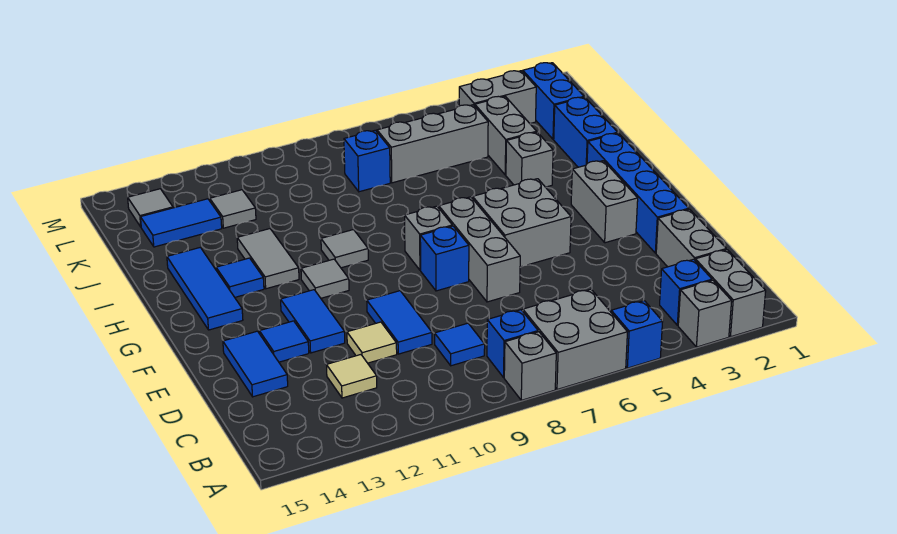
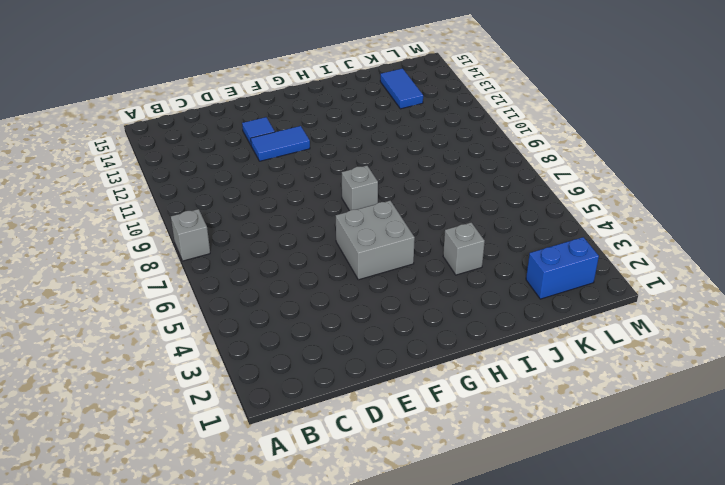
none -> grey 1x2 brick [695,250,766,337]
none -> grey 1x1 brick [678,280,732,347]
none -> blue 1x1 brick [611,301,663,368]
none -> grey 2x2 brick [523,289,627,390]

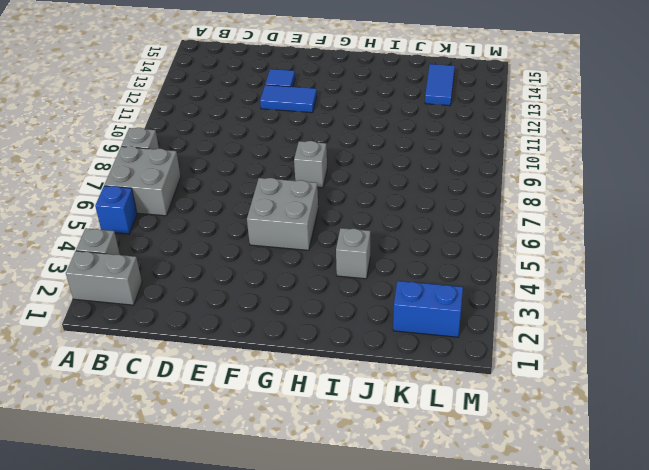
none -> blue 1x1 brick [660,259,712,325]
none -> blue 1x1 brick [487,310,538,377]
none -> grey 1x2 brick [656,209,726,267]
none -> blue 1x1 tile [435,323,485,366]

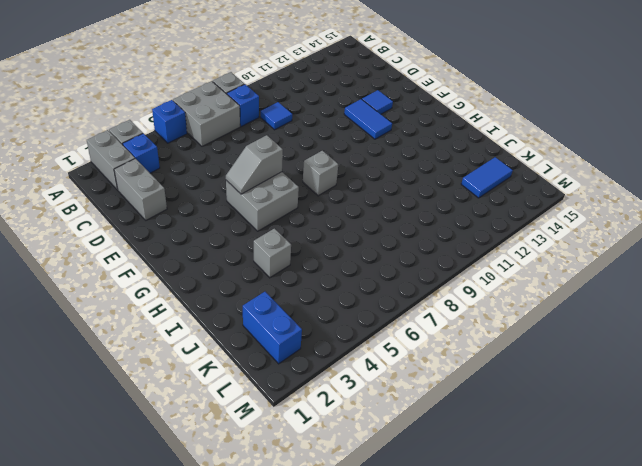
grey 1x2 slope [226,135,283,194] -> none
none -> tan 1x1 tile [327,355,377,398]
none -> blue 1x2 tile [367,291,432,354]
none -> tan 1x1 tile [347,322,397,363]
none -> blue 1x2 tile [223,331,288,397]

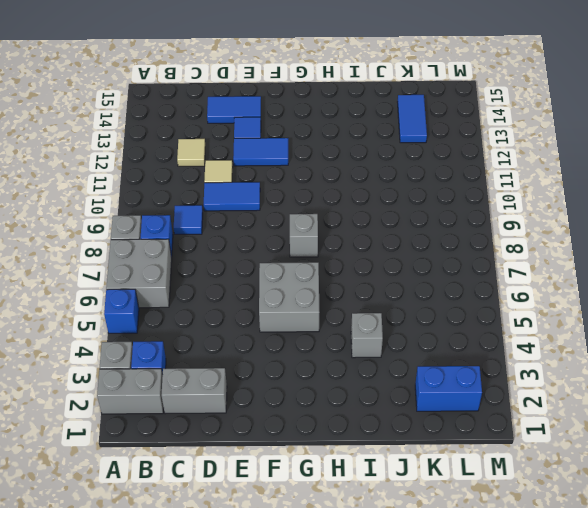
none -> blue 1x4 brick [587,133,689,253]
none -> grey 1x3 brick [439,197,520,302]
none -> grey 1x2 brick [571,161,638,243]
none -> blue 1x1 brick [420,226,469,291]

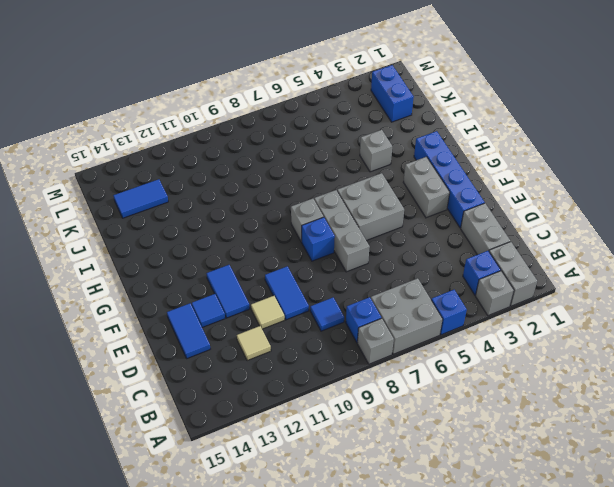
none -> grey 1x1 tile [301,259,349,298]
none -> blue 1x3 tile [167,247,243,330]
none -> grey 1x1 tile [321,230,368,268]
none -> grey 1x2 tile [237,229,299,289]

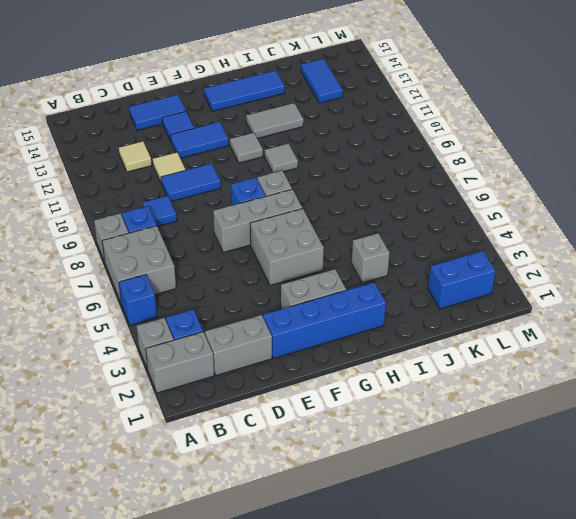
none -> blue 1x1 tile [216,258,264,297]
none -> blue 1x2 brick [554,97,618,167]
none -> grey 1x2 brick [475,96,537,175]
none -> grey 1x3 brick [377,105,488,183]

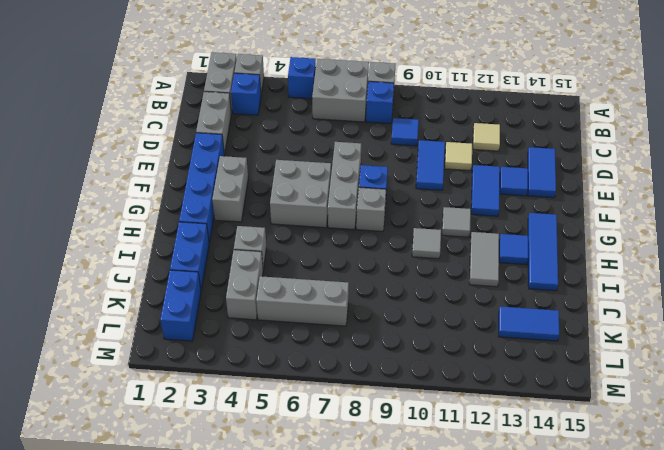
none -> blue 1x1 brick [344,130,390,192]
none -> grey 1x1 tile [210,190,256,228]
none -> grey 1x2 brick [459,71,536,123]
none -> grey 1x1 tile [128,189,173,227]

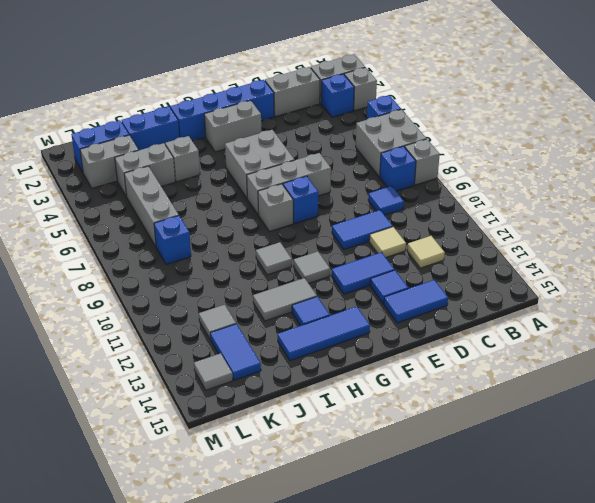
grey 1x2 brick [80,135,138,188] -> grey 1x2 brick turned to [459,71,536,123]

